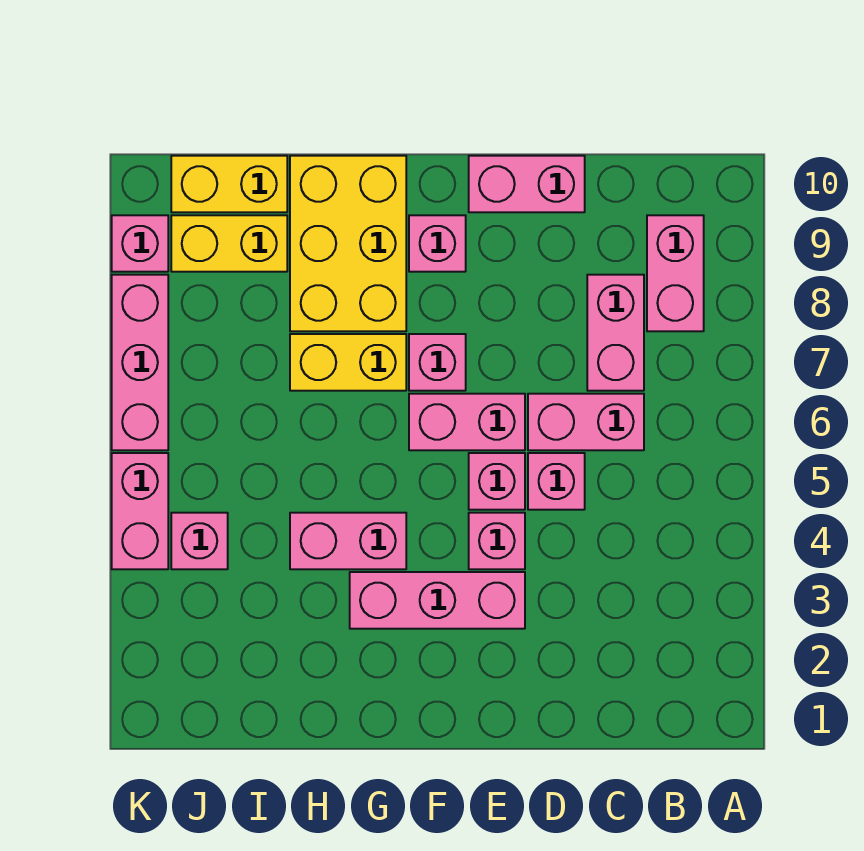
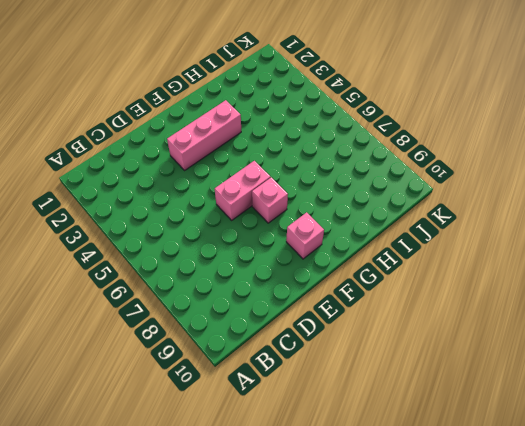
none -> pink 1x2 brick [647,215,704,331]
none -> pink 1x2 brick [528,394,644,450]
none -> pink 1x2 brick [587,275,644,391]

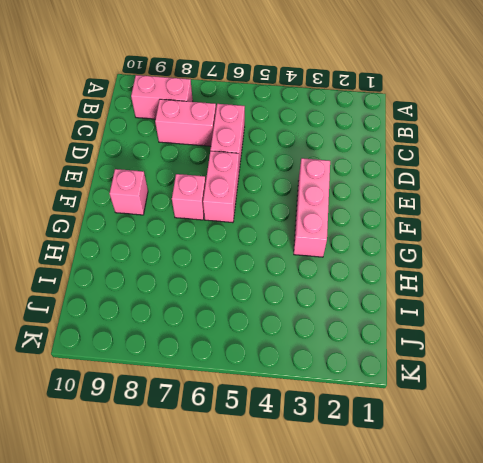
none -> pink 1x1 brick [528,453,585,510]
none -> pink 1x2 brick [469,156,585,212]
none -> pink 1x1 brick [469,513,525,569]

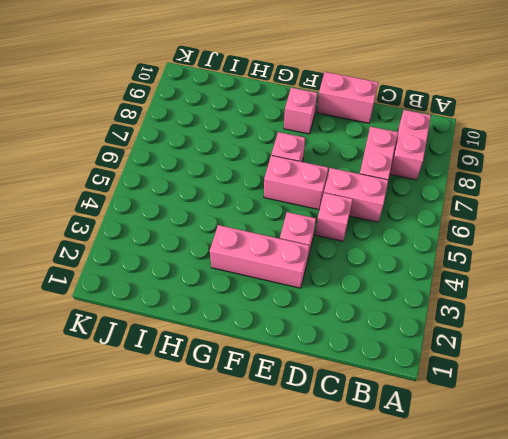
none -> pink 1x1 brick [469,453,525,510]
none -> pink 1x2 brick [290,513,406,569]
none -> yellow 1x2 brick [290,334,406,391]

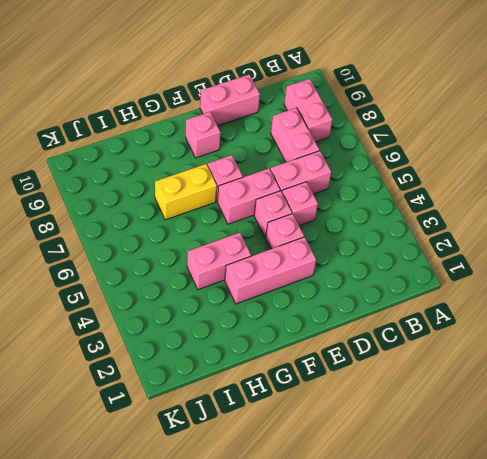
none -> yellow 2x3 brick [290,156,406,331]
none -> yellow 1x2 brick [171,215,287,272]
none -> yellow 1x2 brick [171,156,287,212]

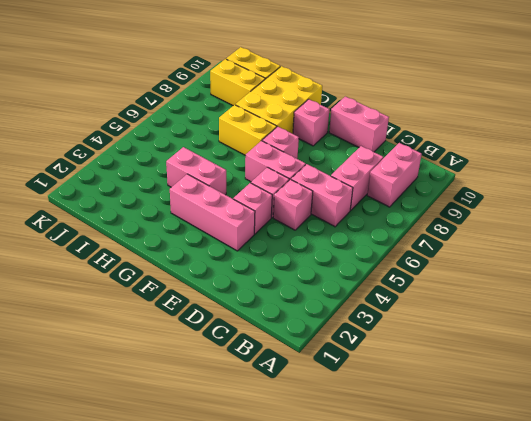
none -> pink 1x1 brick [171,513,228,569]
none -> pink 1x2 brick [112,453,168,569]
none -> pink 1x3 brick [112,275,168,450]

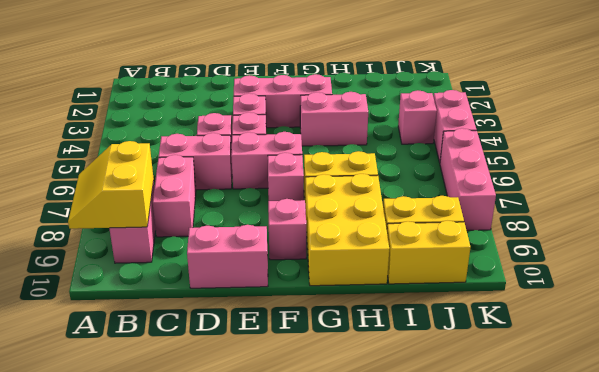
yellow 2x2 slope [68,141,154,229] -> none
none -> pink 1x1 brick [112,215,168,272]

